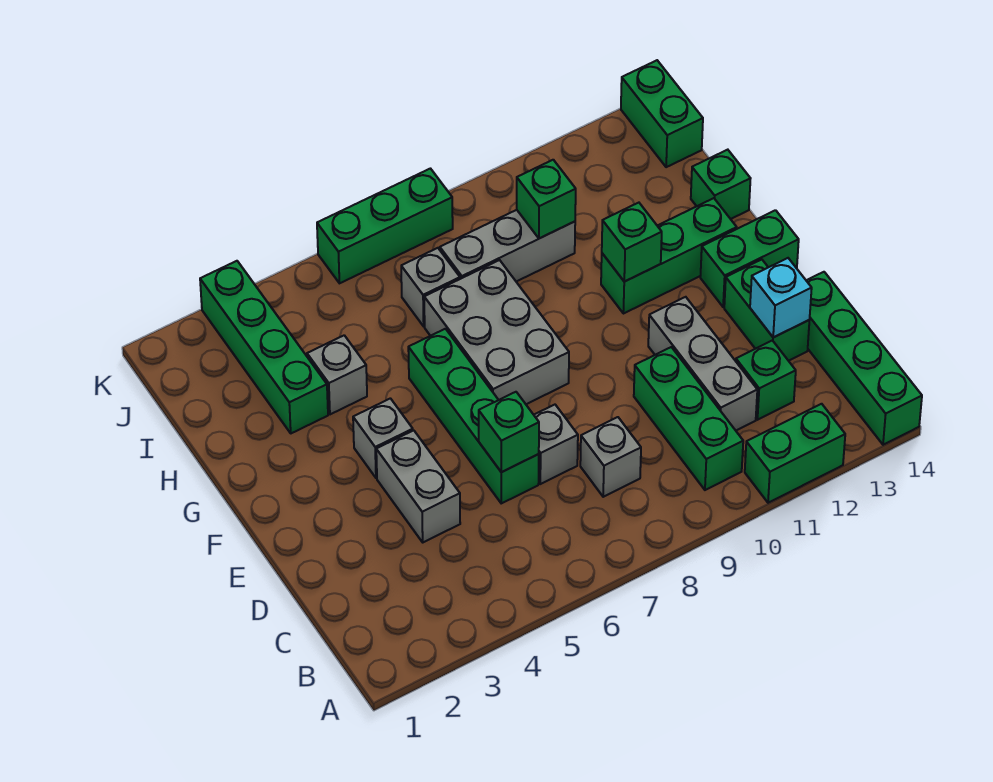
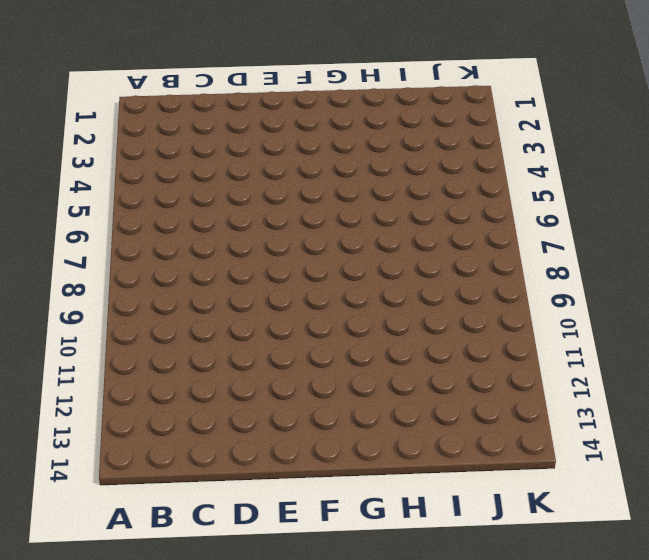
none -> green 1x2 brick [745,404,845,503]
none -> green 1x4 brick [806,272,922,445]
none -> green 1x3 brick [634,347,743,490]

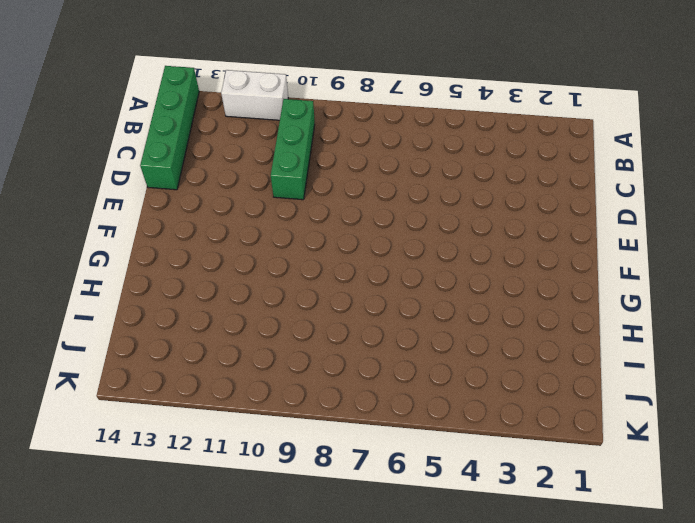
white 1x2 brick [221,70,288,120] -> green 1x2 brick [745,404,845,503]
none -> grey 1x1 brick [580,417,641,497]
none -> grey 1x3 brick [648,297,757,430]
none -> green 1x1 brick [736,340,796,420]

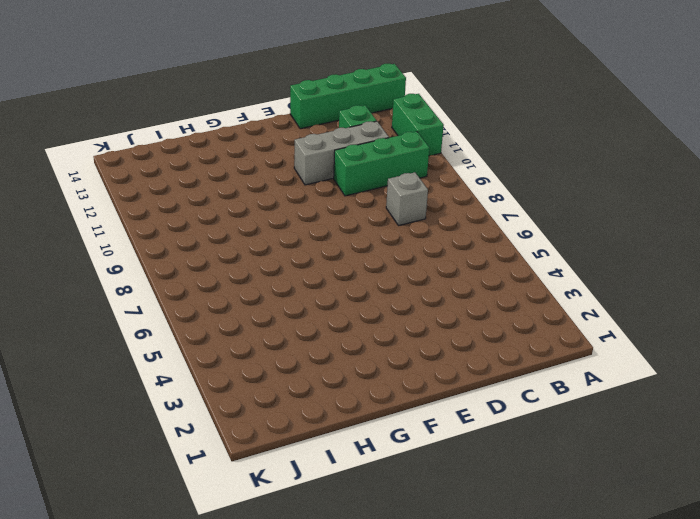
none -> grey 1x2 brick [376,430,460,542]
none -> green 1x4 brick [408,329,539,503]
none -> grey 1x1 brick [534,405,578,484]

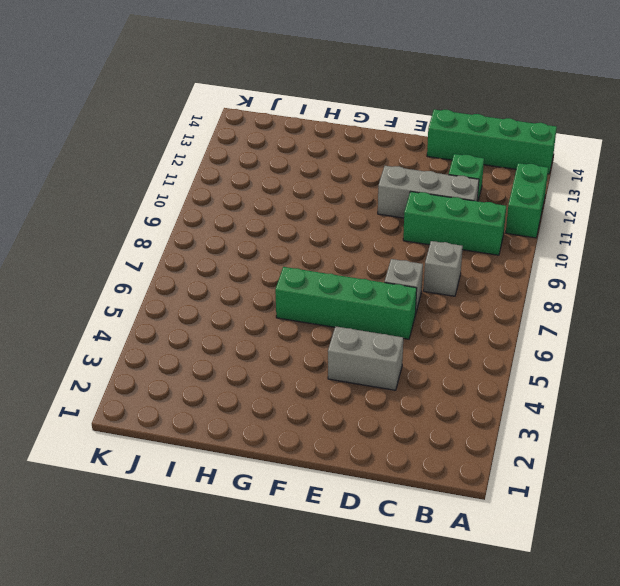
none -> green 1x2 brick [724,260,809,361]
none -> grey 1x1 brick [353,398,413,478]
none -> grey 2x3 brick [424,260,569,404]

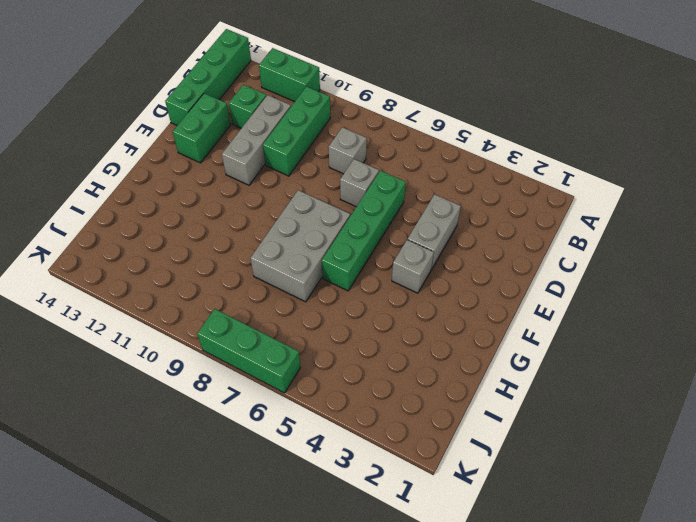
none -> green 1x2 brick [700,210,799,307]
none -> green 1x3 brick [601,198,737,314]
none -> green 1x4 brick [200,261,328,433]

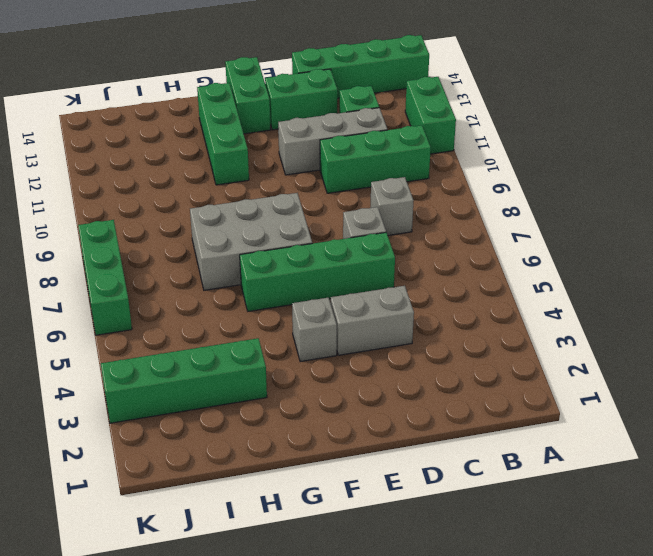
none -> grey 1x1 brick [307,335,367,414]
none -> green 1x1 brick [691,150,751,219]
none -> grey 1x1 brick [401,248,460,326]

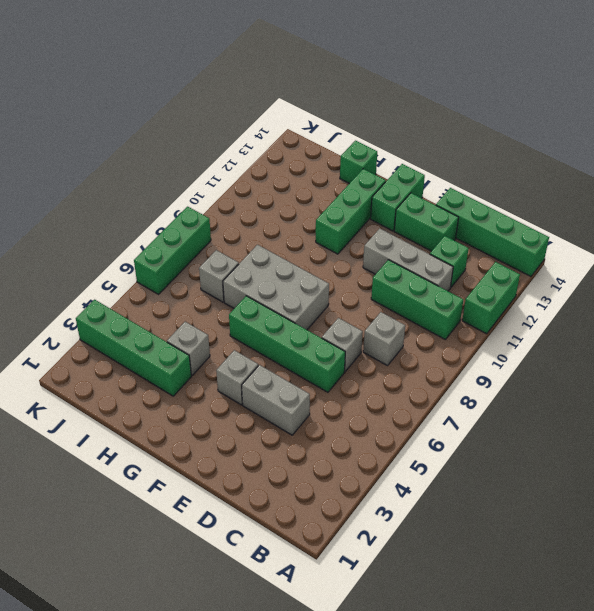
none -> grey 1x3 brick [440,210,575,282]
none -> green 1x2 brick [621,60,703,167]
none -> green 1x1 brick [479,392,539,472]

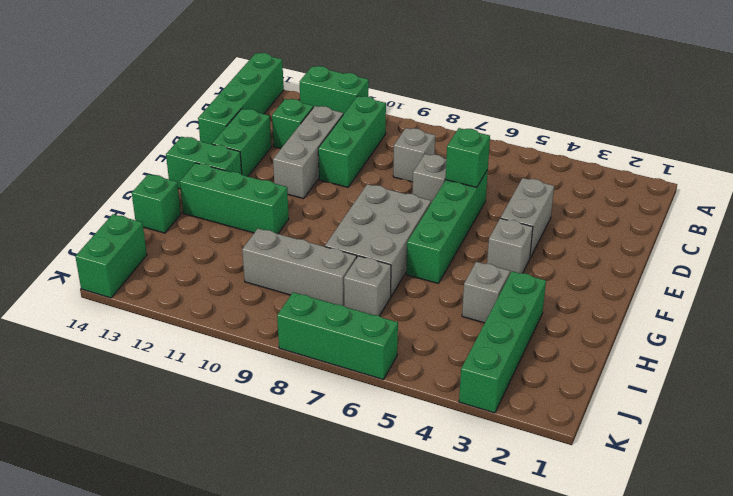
none -> cyan 1x1 brick [750,258,812,337]
none -> green 1x1 brick [602,203,662,282]
none -> green 1x1 brick [517,160,576,238]

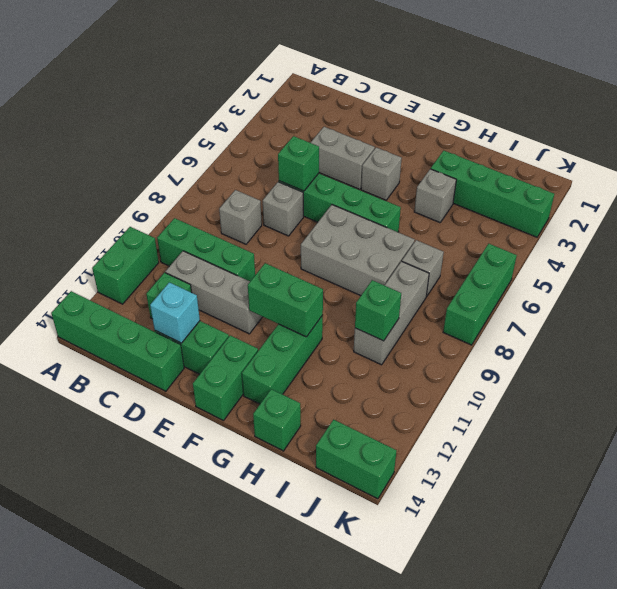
green 1x2 brick [248,263,323,337] -> green 1x1 brick [602,203,662,282]

